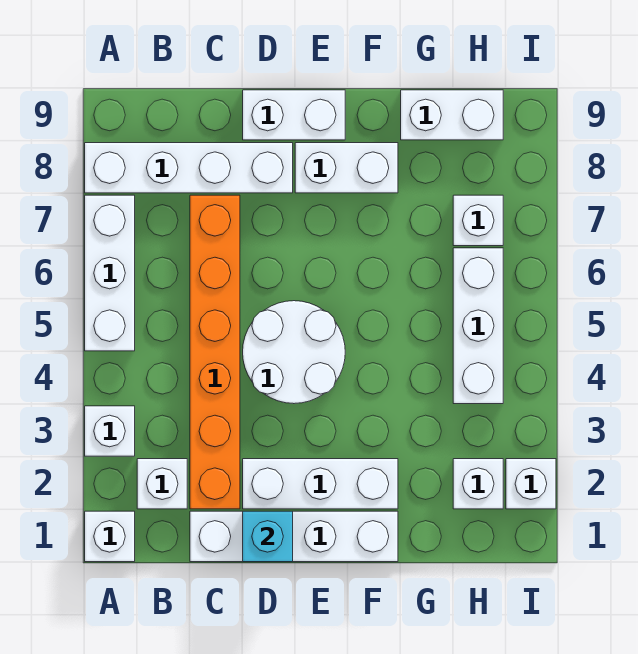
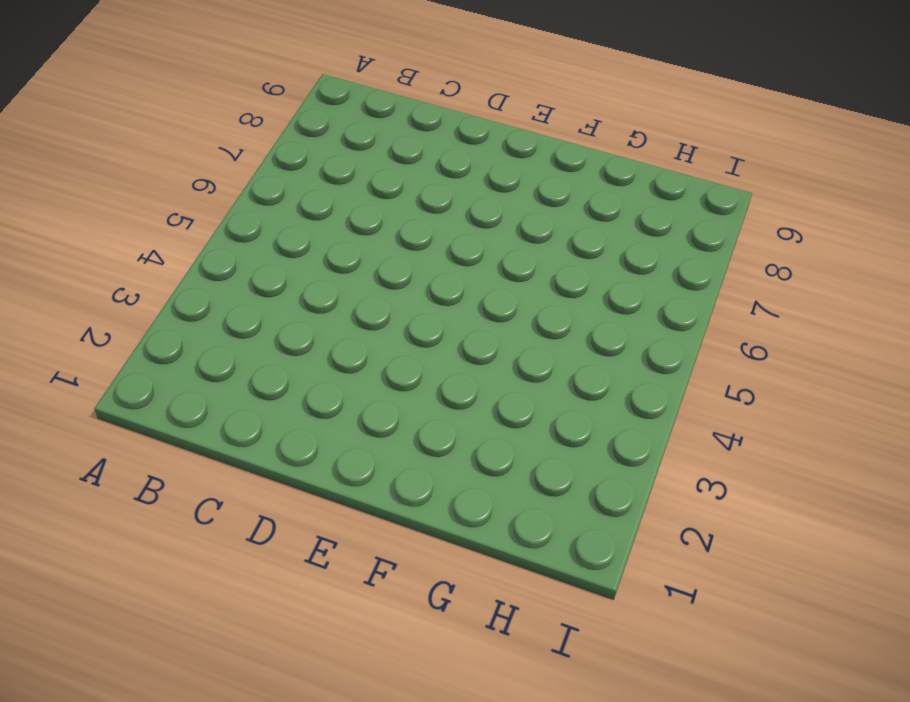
none -> white 1x1 brick [85,511,135,562]
none -> white 1x1 brick [85,406,135,456]
none -> white 1x3 brick [85,195,135,351]

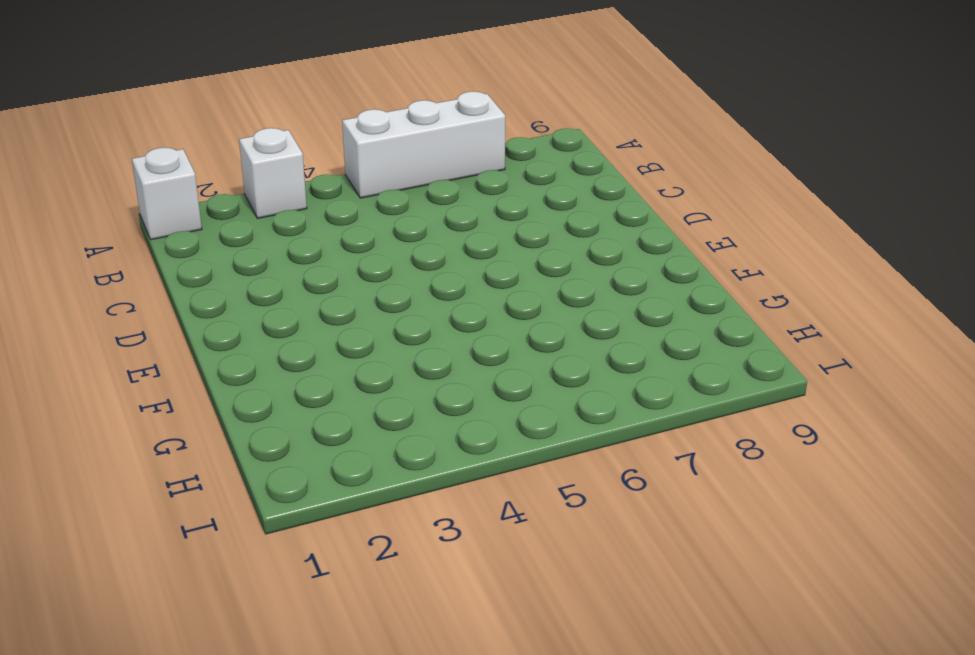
none -> white 1x4 brick [85,143,293,193]
none -> white 1x1 brick [137,459,187,509]
none -> white 1x4 brick [190,511,398,562]

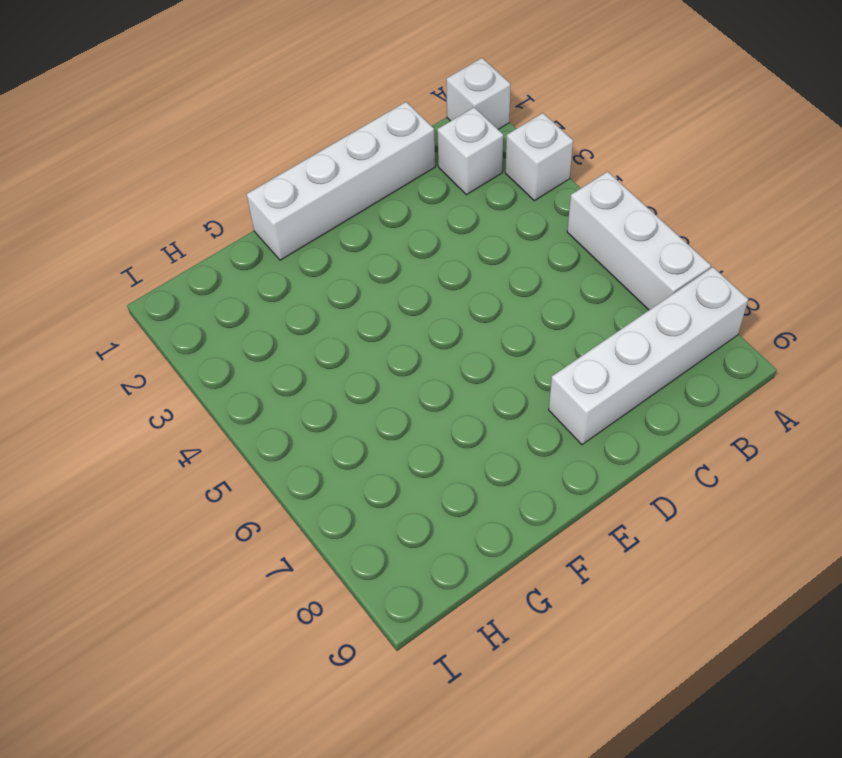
none -> orange 1x6 brick [190,195,240,509]
none -> white 1x3 brick [243,459,398,509]
none -> white 2x2 round brick [243,301,345,404]

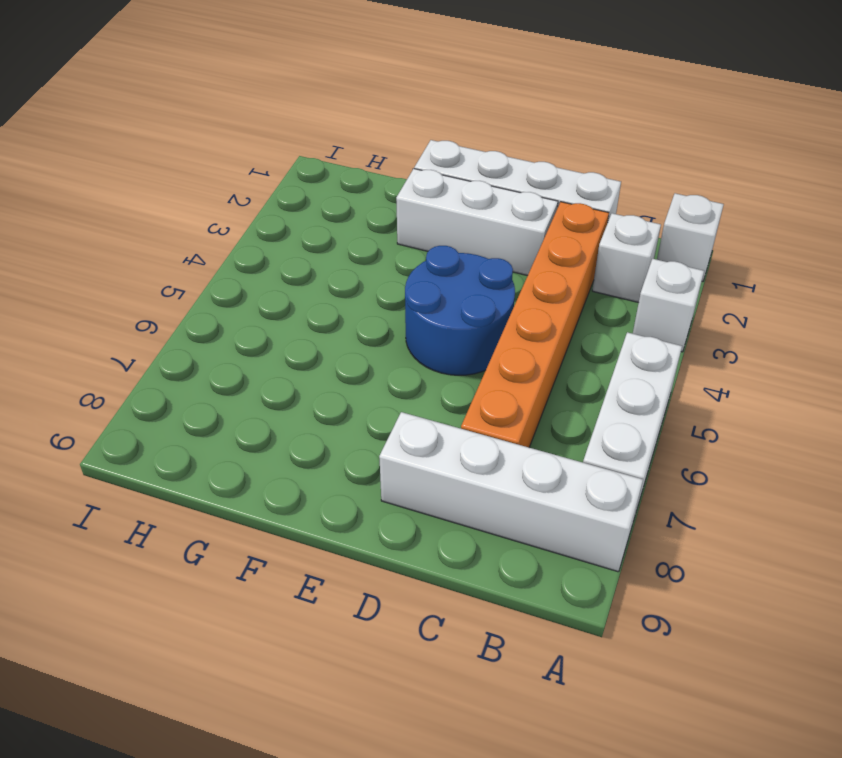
blue 2x2 round brick [405,246,515,375] -> white 2x2 round brick [243,301,345,404]
none -> white 1x2 brick [243,90,345,140]
none -> white 1x2 brick [295,143,398,193]
none -> white 1x2 brick [401,90,503,140]

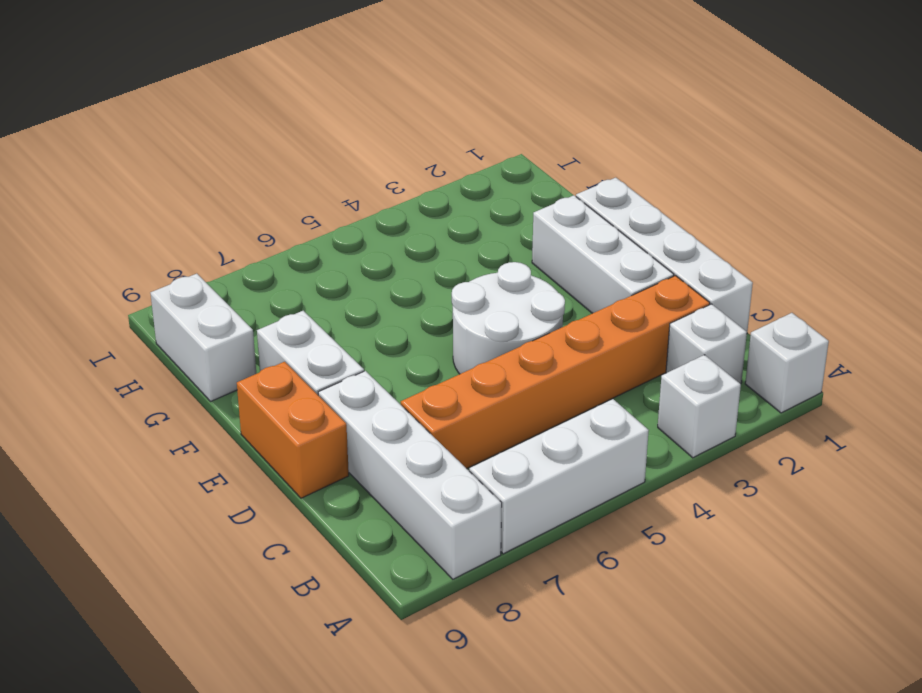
orange 1x2 brick [237,362,349,498] -> white 1x2 brick [243,90,345,140]
none -> white 1x1 brick [453,459,503,509]
none -> white 1x3 brick [453,248,503,404]
none -> white 1x1 brick [453,195,503,246]

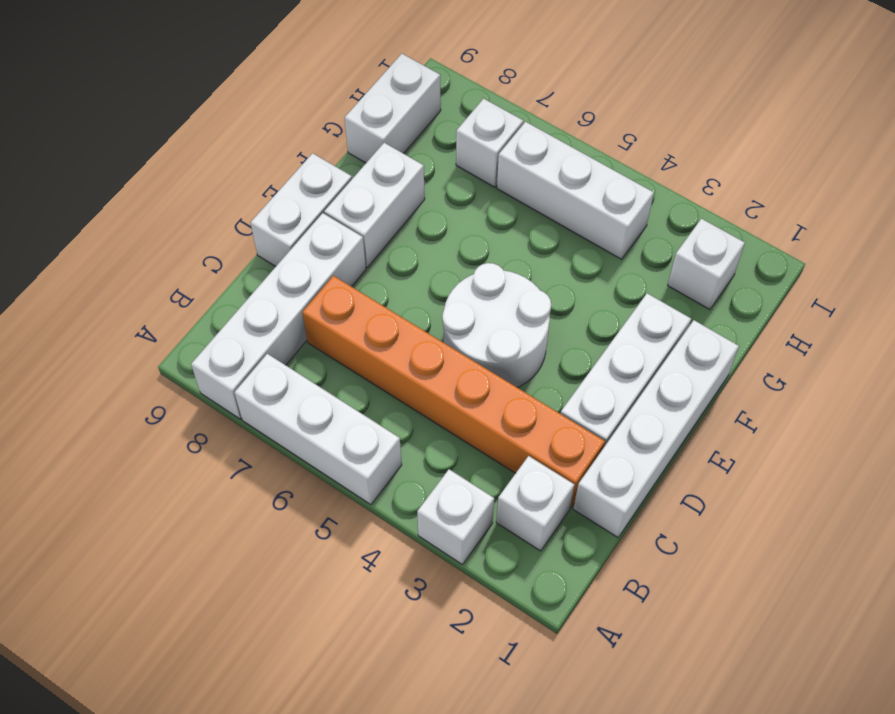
none -> white 1x1 brick [85,511,135,562]
none -> white 1x1 brick [506,459,556,509]
none -> cyan 1x1 brick [243,511,293,562]

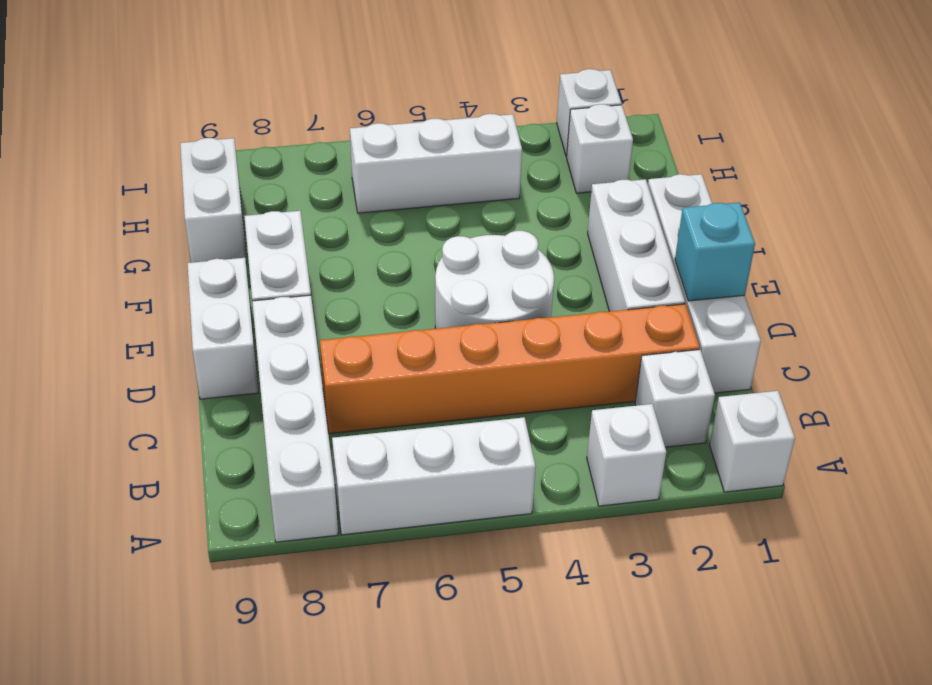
none -> white 1x1 brick [453,195,503,246]

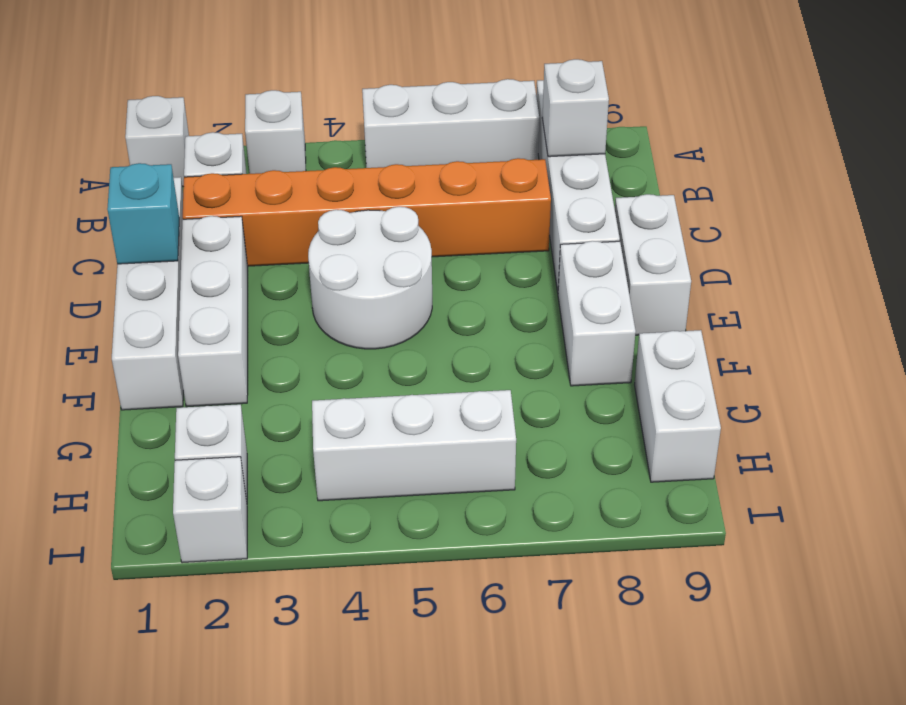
white 1x1 brick [542,59,609,157] -> white 1x1 brick moved to [453,195,503,246]

